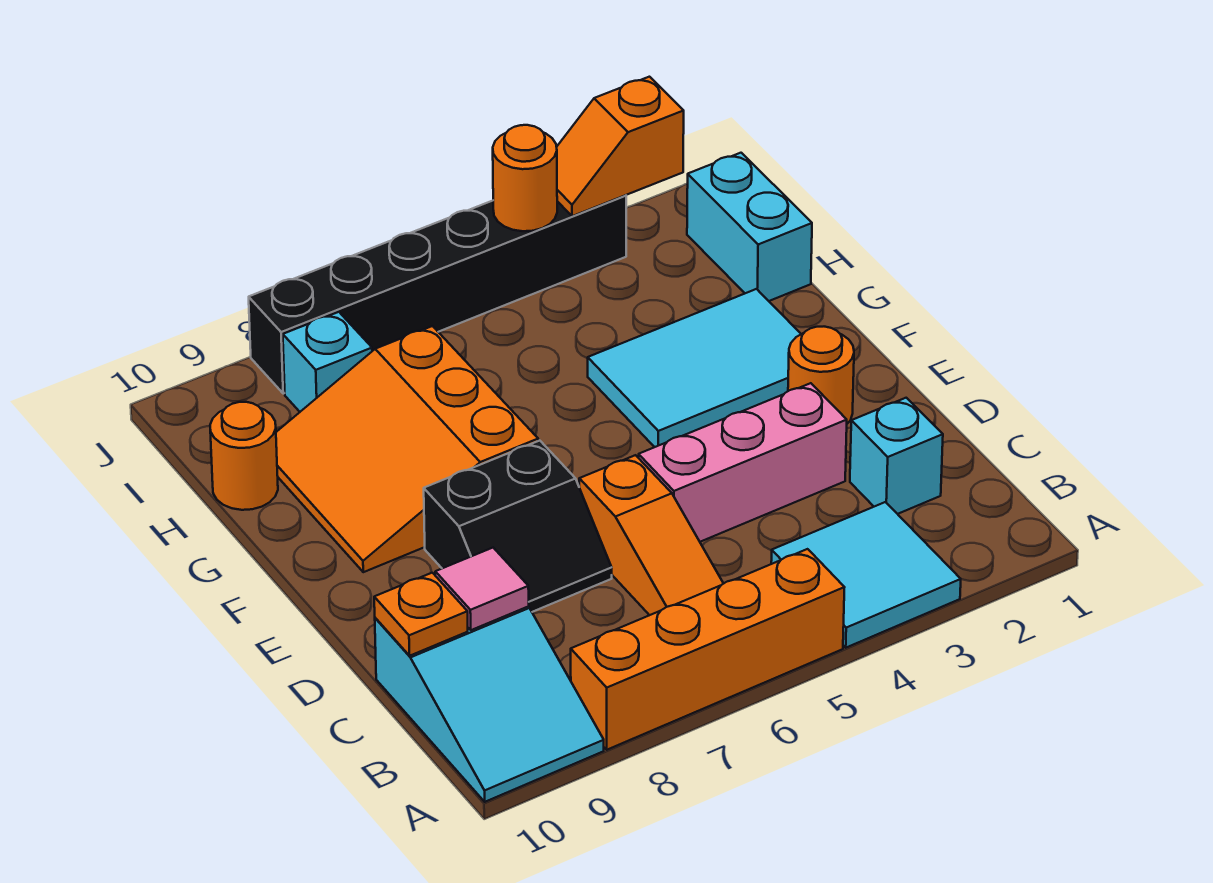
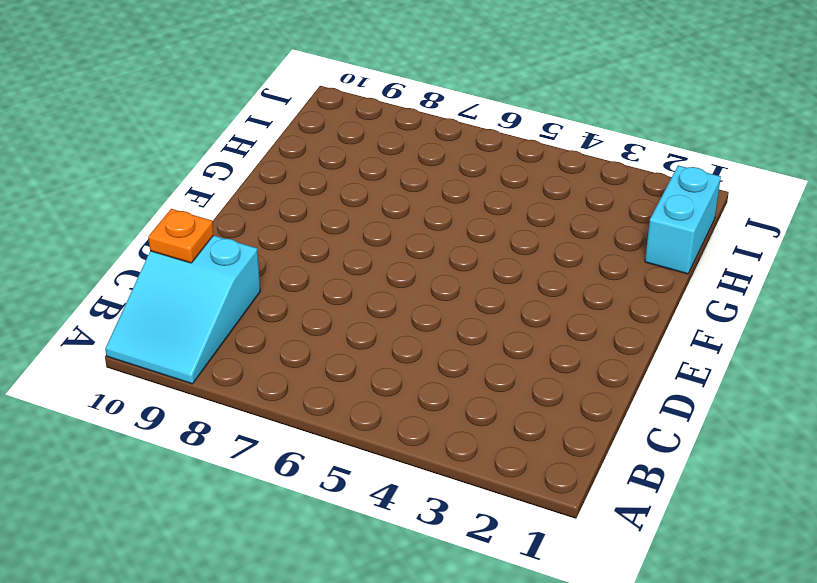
none -> cyan 2x2 tile [771,502,961,648]
none -> orange 1x4 brick [571,549,845,750]
none -> orange 1x3 slope [579,455,724,615]

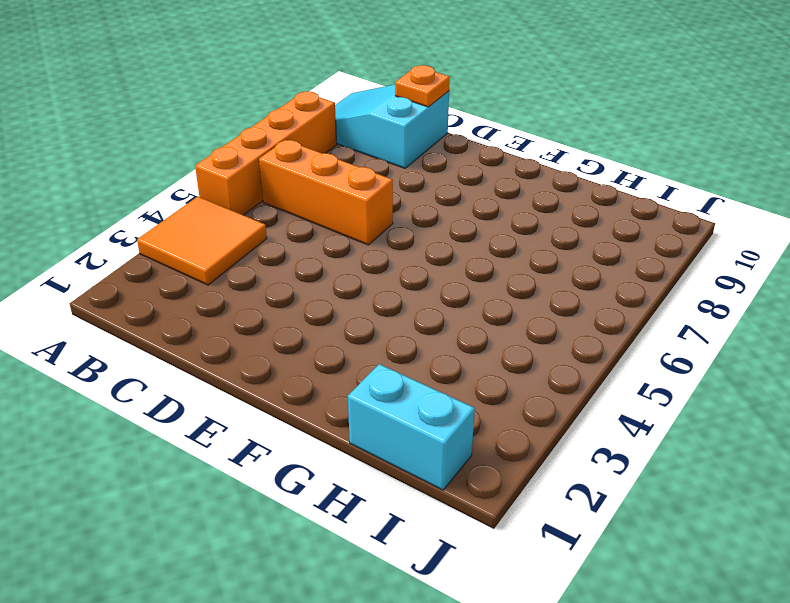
orange 2x2 tile [137,197,267,285] -> cyan 2x2 tile [771,502,961,648]
orange 1x3 brick [259,140,393,245] -> orange 1x3 slope [579,455,724,615]
none -> cyan 1x1 brick [850,398,943,514]
none -> pink 1x3 brick [639,383,847,542]
none -> black 2x2 slope [424,441,612,612]

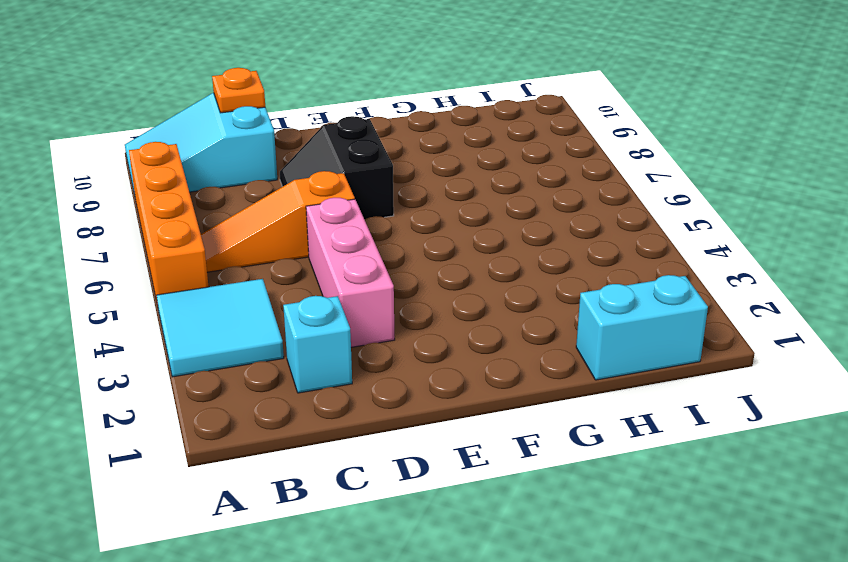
none -> orange 1x1 round brick [788,327,854,424]
none -> cyan 2x3 tile [588,289,801,447]
none -> orange 3x3 slope [276,326,538,572]

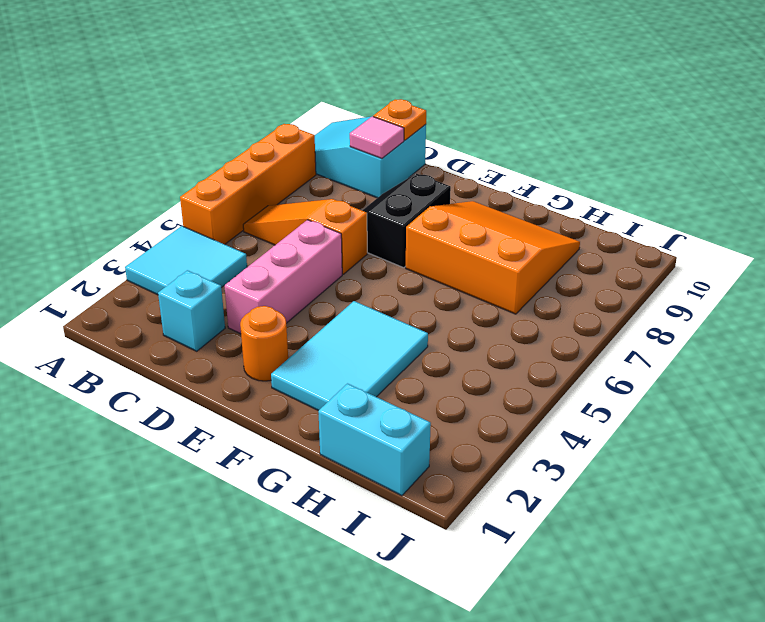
none -> orange 1x1 round brick [210,402,278,510]
none -> cyan 1x1 brick [283,312,372,412]
none -> black 1x6 brick [249,195,626,394]

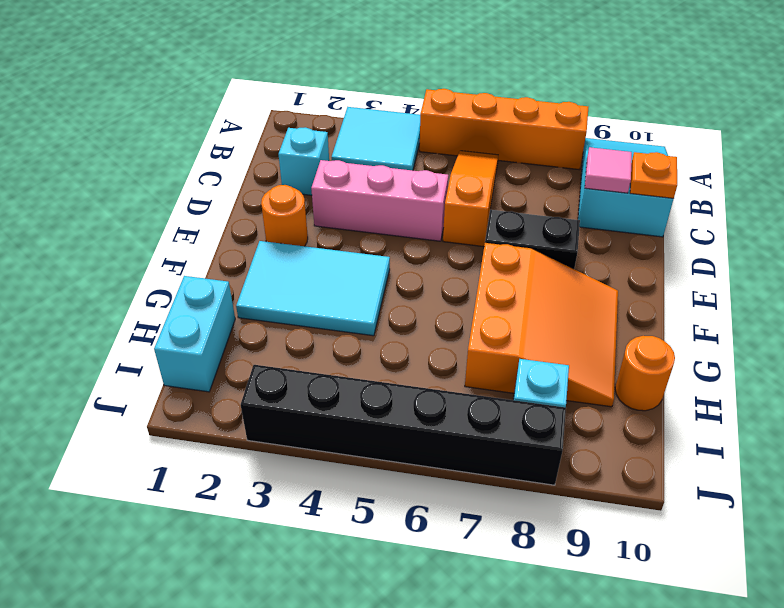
none -> orange 1x2 slope [557,77,684,216]
none -> orange 1x1 round brick [493,125,557,231]

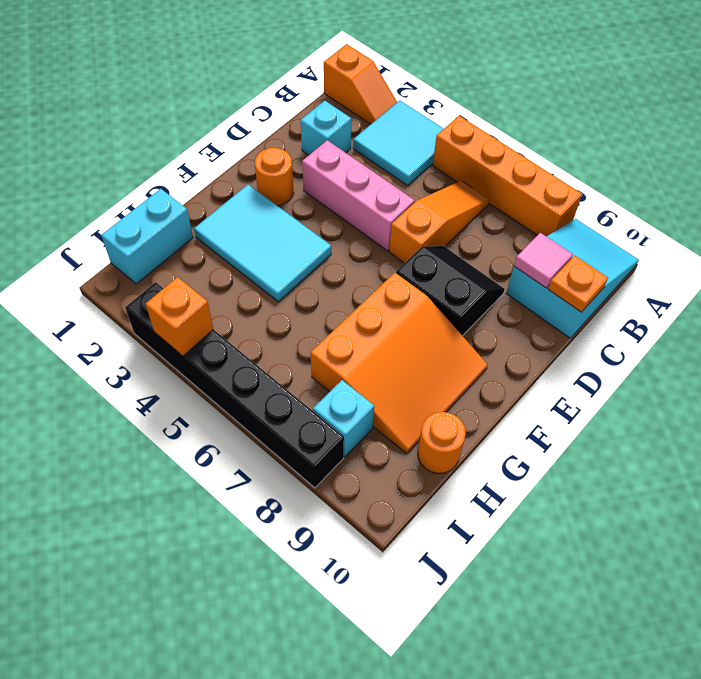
orange 1x2 slope [324,44,397,124] -> orange 1x2 slope moved to [557,77,684,216]
orange 1x1 brick [146,277,213,356] -> orange 1x1 round brick [493,125,557,231]

